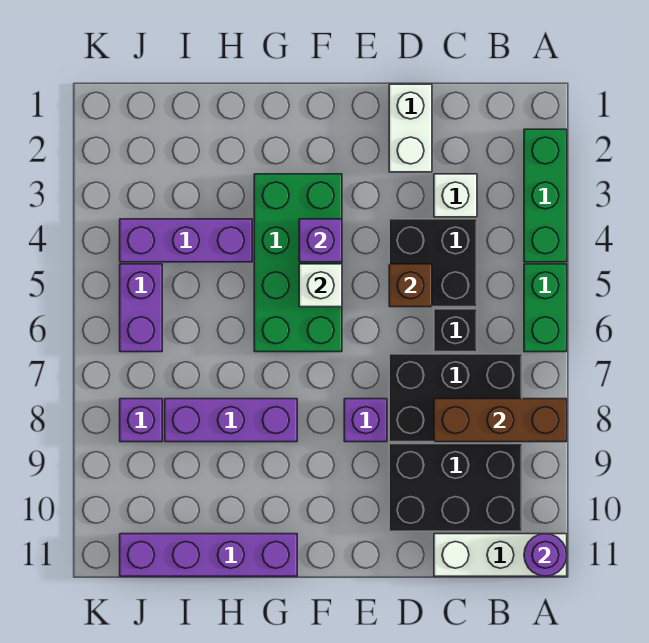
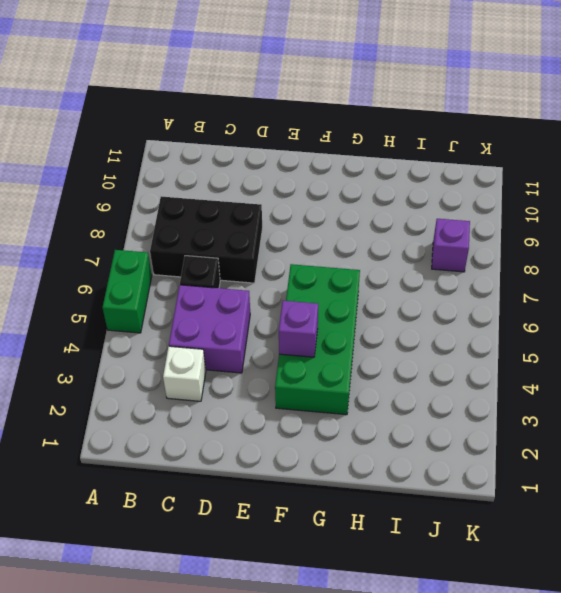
purple 2x2 brick [169,285,250,373] -> black 2x2 brick [389,219,477,307]
none -> green 1x3 brick [524,129,567,262]
none -> white 1x3 brick [434,534,567,576]
none -> black 2x3 brick [389,444,522,531]

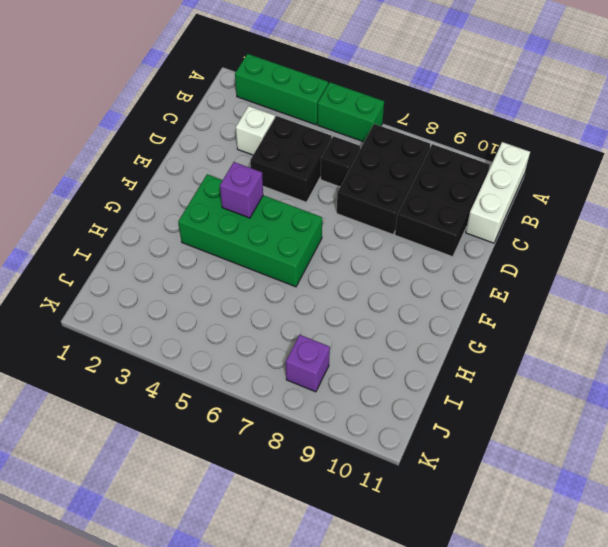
none -> white 1x2 brick [389,84,432,172]
none -> purple 1x1 brick [344,399,387,442]
none -> purple 1x3 brick [165,399,297,442]

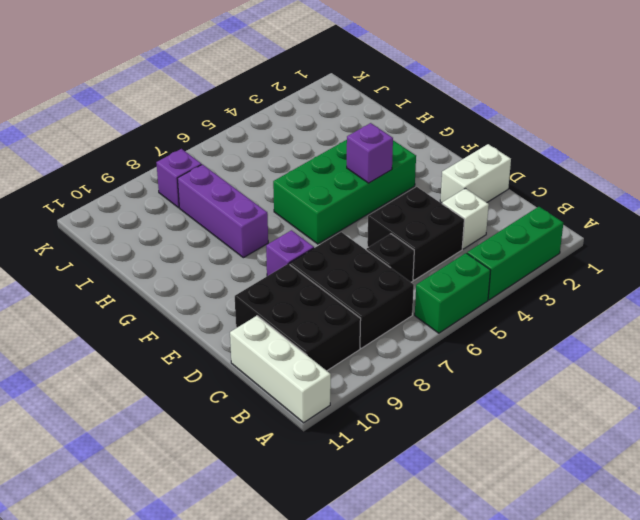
none -> purple 1x4 brick [120,534,297,576]
none -> purple 1x3 brick [120,219,252,262]
none -> purple 1x2 brick [120,264,162,352]

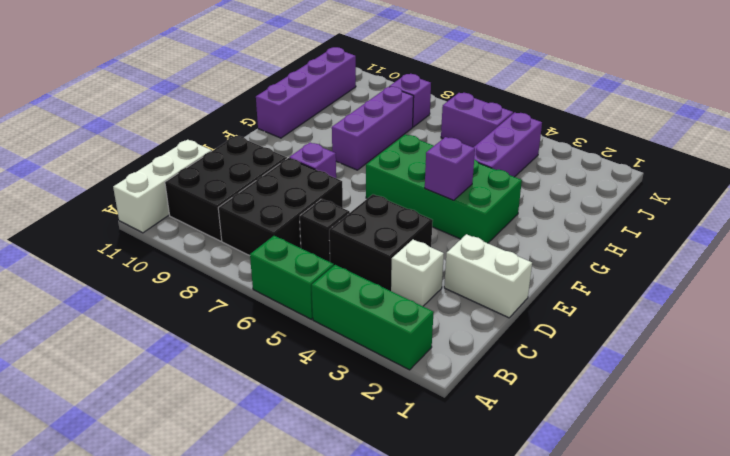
none -> brown 1x3 brick [434,399,567,442]
none -> purple 1x1 round brick [524,534,567,576]
none -> brown 1x1 brick [389,264,432,307]

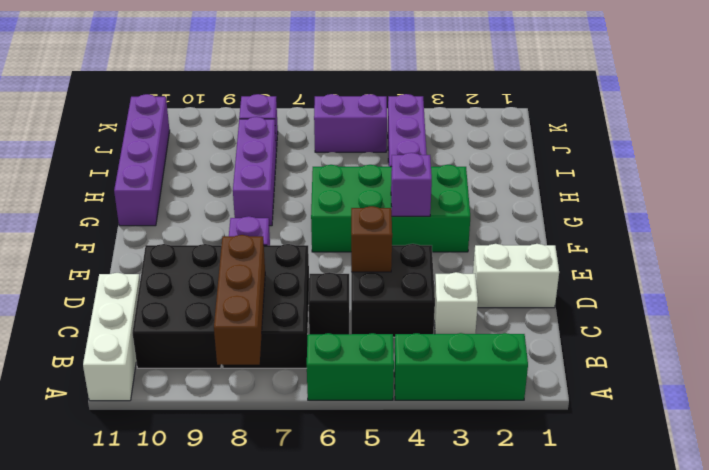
none -> purple 1x1 round brick [524,534,567,576]
none -> white 1x1 brick [299,264,342,307]

